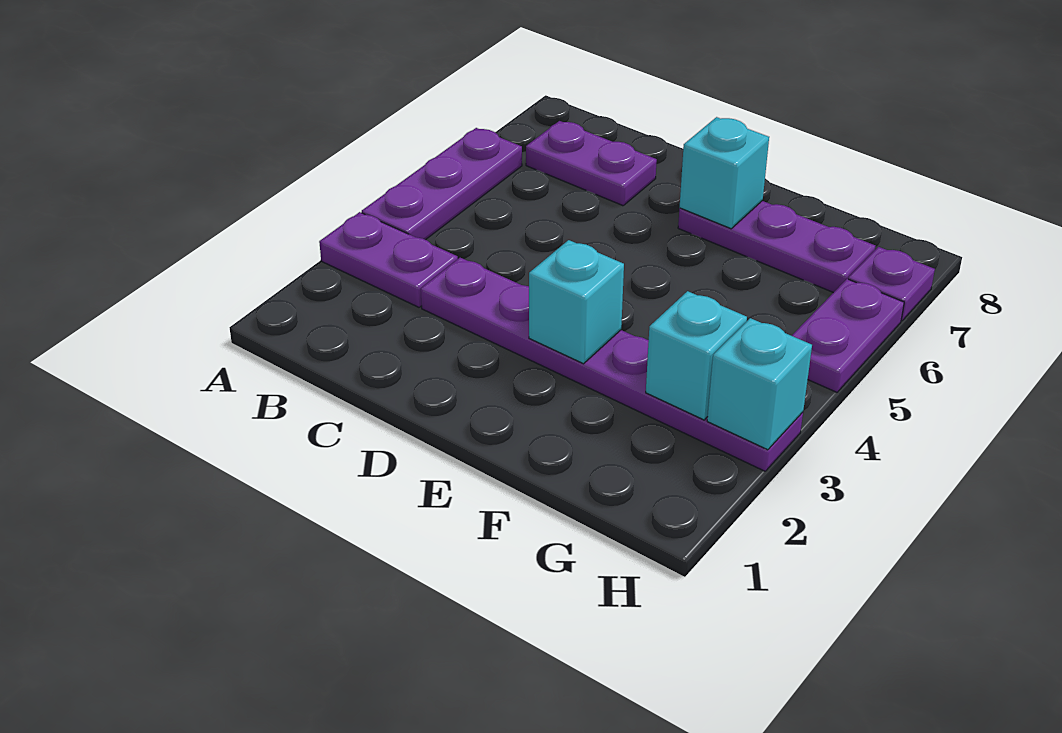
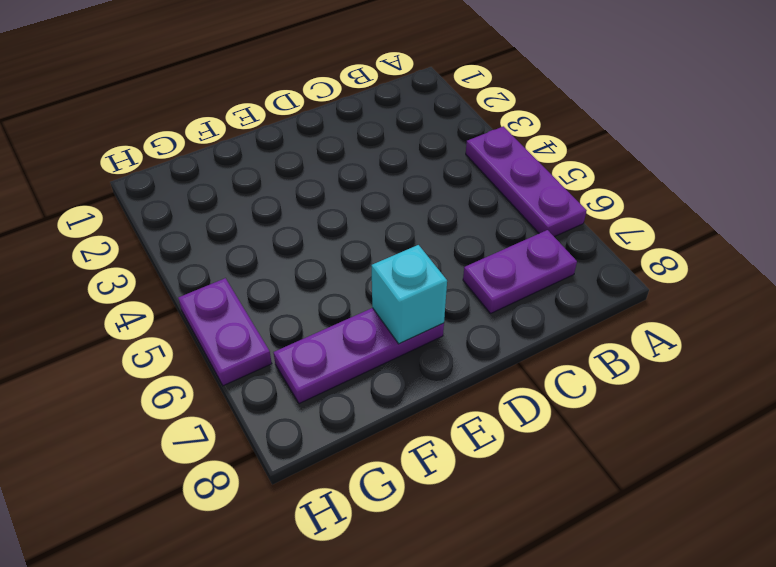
none -> purple 1x2 plate [319,212,458,307]
none -> purple 1x6 plate [421,258,803,471]

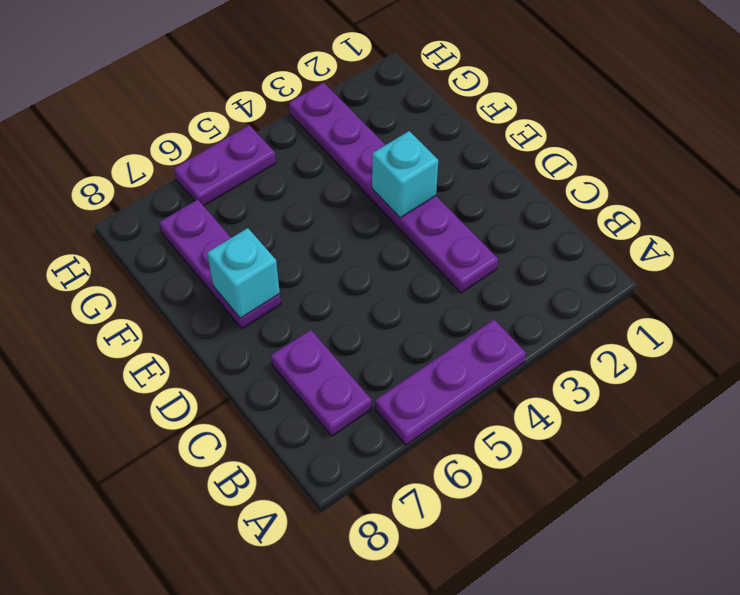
none -> purple 1x2 plate [319,212,458,307]
none -> purple 1x1 plate [848,247,935,321]

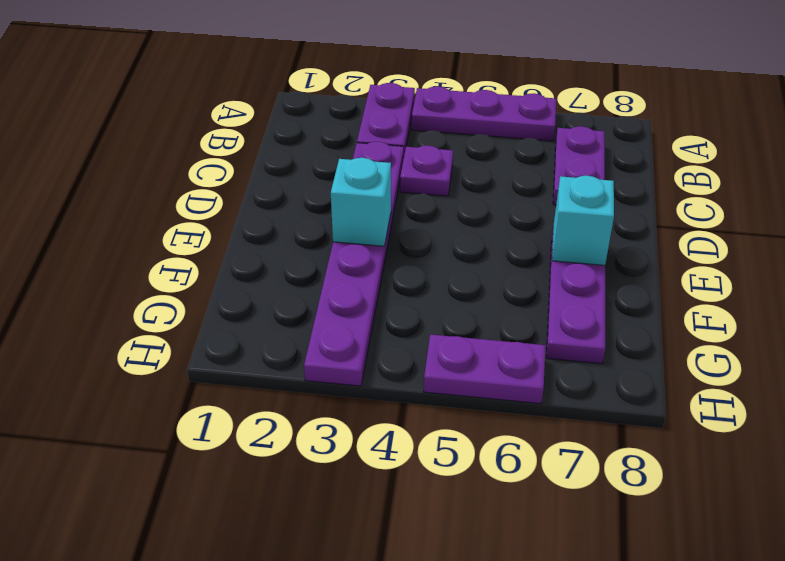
purple 1x1 plate [400,146,453,196] -> purple 1x1 plate moved to [848,247,935,321]
none -> cyan 1x1 brick [646,291,747,420]
none -> cyan 1x1 brick [707,318,812,450]

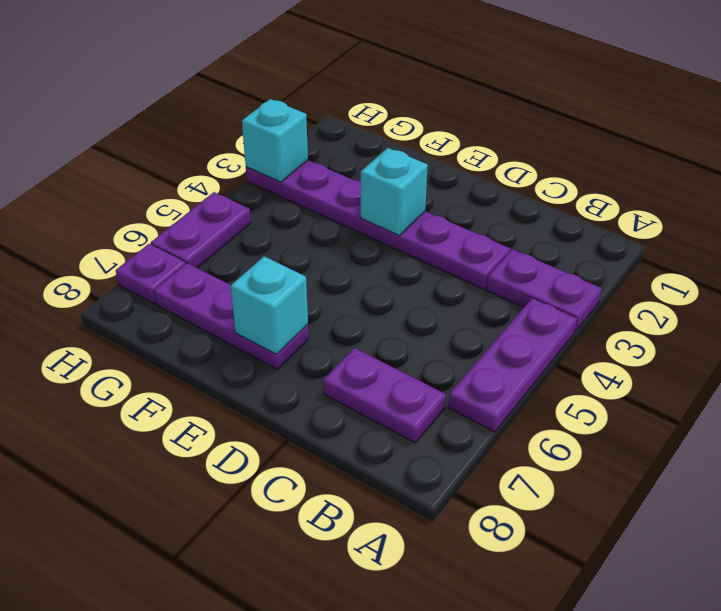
none -> cyan 1x1 brick [646,291,747,420]

